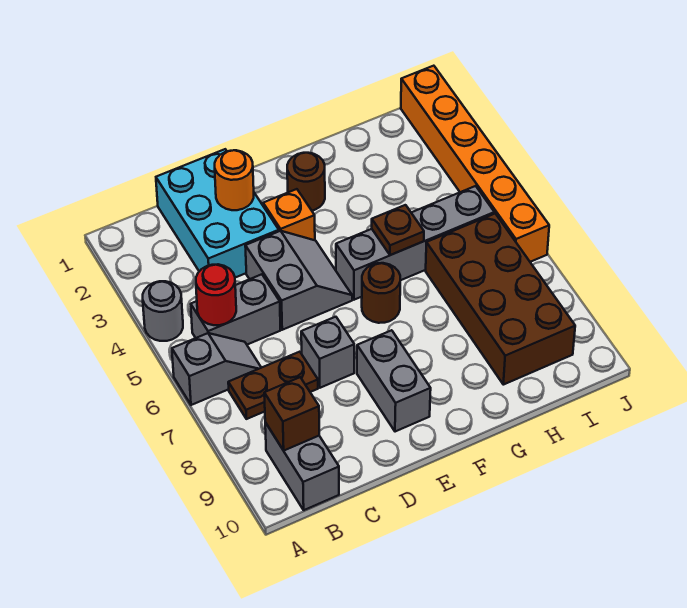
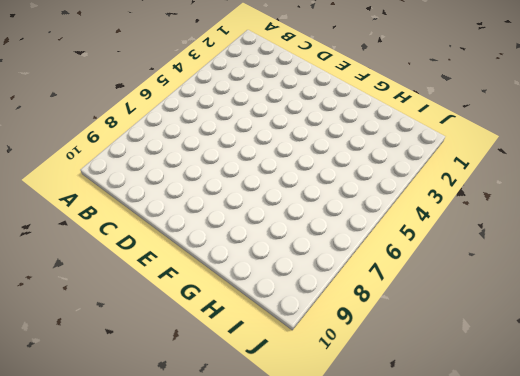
none -> grey 1x1 round brick [143,281,183,341]
none -> grey 1x2 slope [172,333,261,405]
none -> grey 1x2 brick [191,274,281,345]

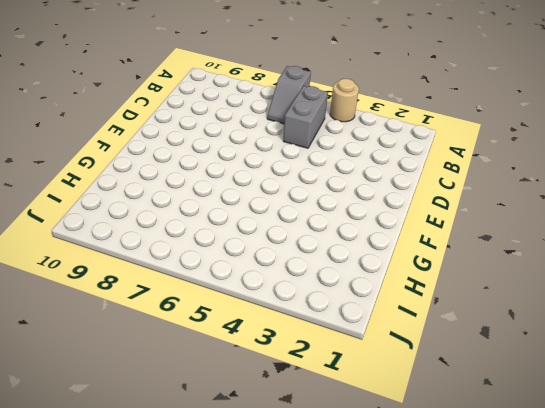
tan 1x1 round brick [330,79,359,122] -> grey 1x1 round brick [143,281,183,341]
none -> brown 1x2 plate [228,352,318,419]
none -> grey 1x2 brick [265,423,339,510]
none -> cyan 2x3 brick [156,149,279,278]

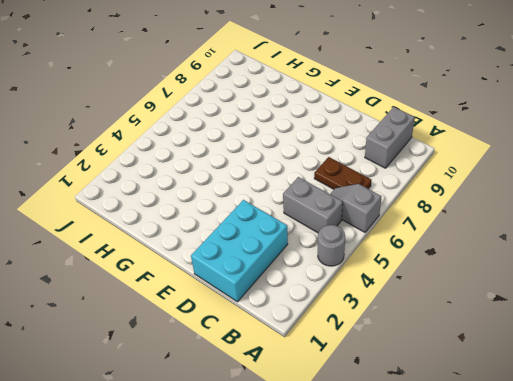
none -> grey 2x2 slope [245,231,352,330]
none -> grey 1x1 brick [301,317,354,388]
none -> orange 1x1 brick [263,189,315,240]

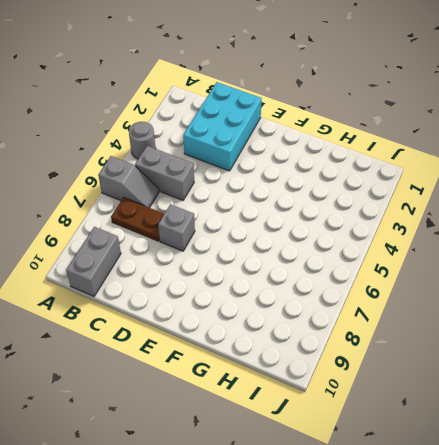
none -> grey 2x2 slope [245,231,352,330]
none -> orange 1x1 brick [263,189,315,240]
none -> grey 1x2 brick [357,330,431,432]

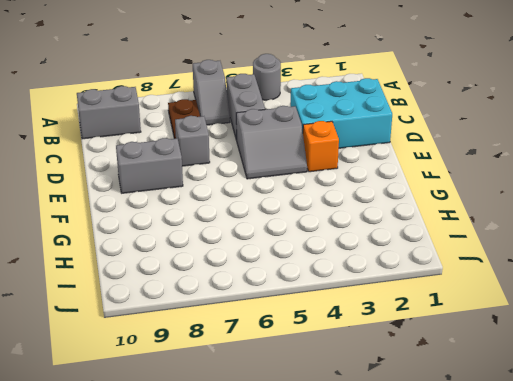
none -> brown 1x1 round brick [287,153,325,211]
none -> grey 1x4 brick [336,186,494,300]
none -> brown 1x1 round brick [362,263,400,323]

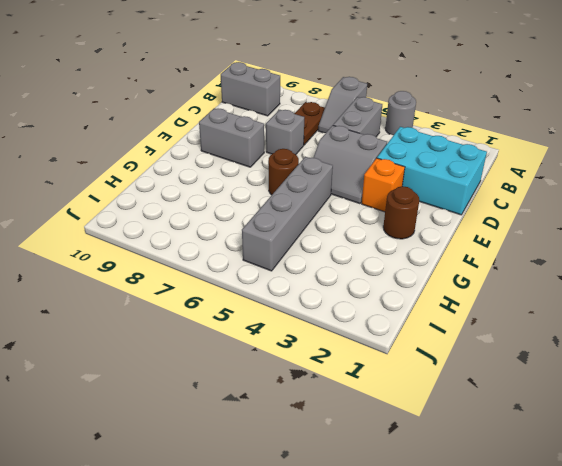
none -> brown 2x4 brick [426,214,575,385]
none -> orange 1x6 brick [401,66,549,262]
none -> red 1x1 round brick [196,264,236,325]

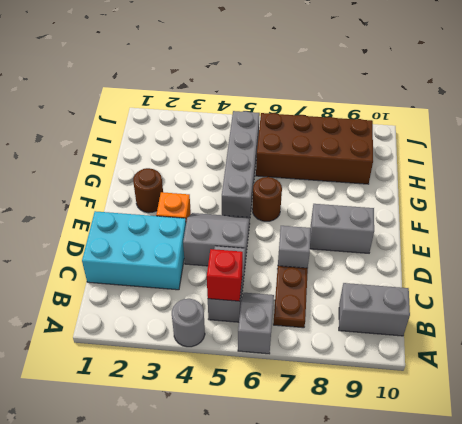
red 1x1 brick [207,249,243,301] -> red 1x1 round brick [196,264,236,325]
none -> orange 1x6 brick [401,66,549,262]
none -> brown 1x1 brick [264,377,319,450]
none -> orange 1x1 round brick [215,150,254,210]

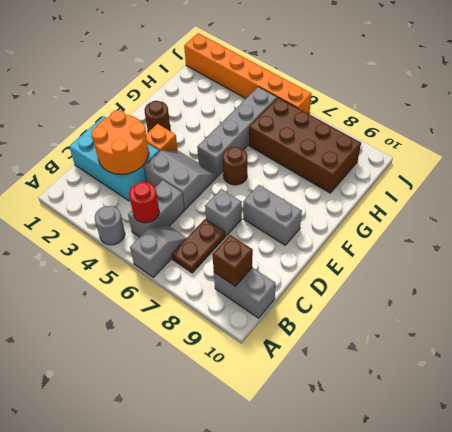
orange 2x2 round brick [91,110,149,174] -> orange 1x1 round brick [215,150,254,210]
none -> brown 1x1 plate [372,205,424,255]

